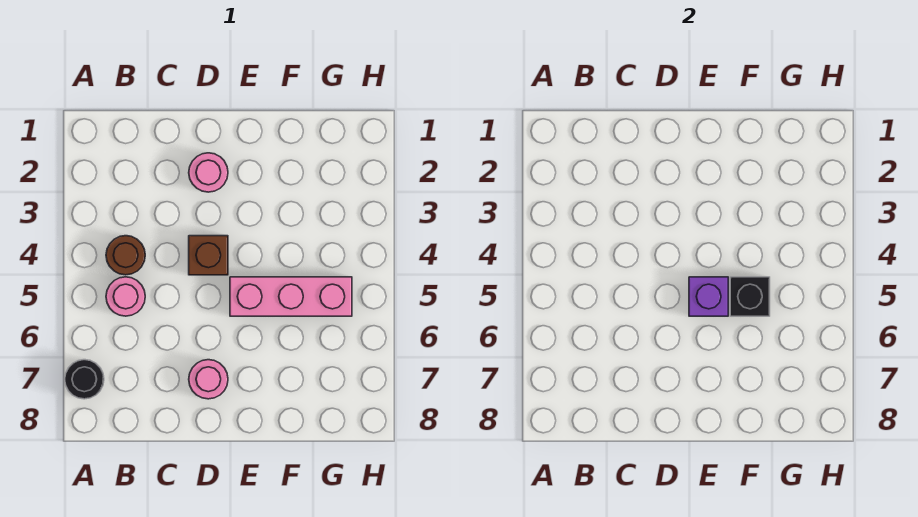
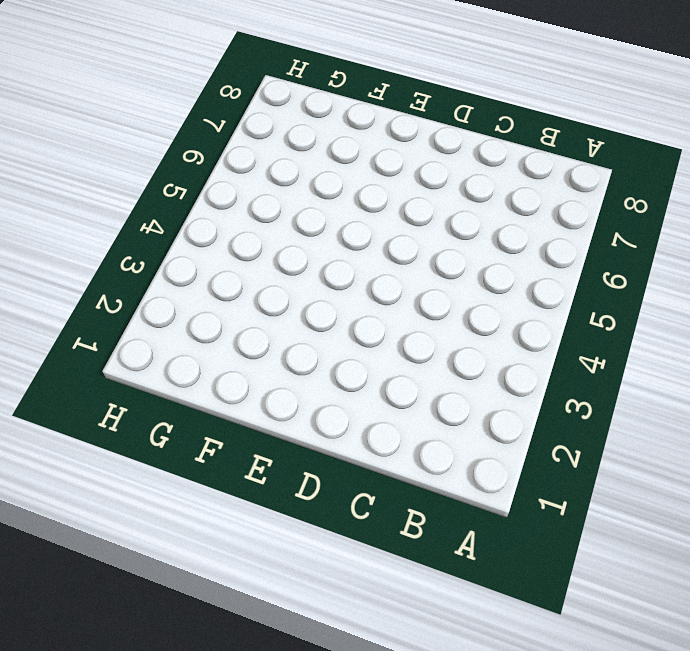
none -> black 1x1 round brick [65,360,104,399]
none -> brown 1x1 round brick [106,236,145,275]

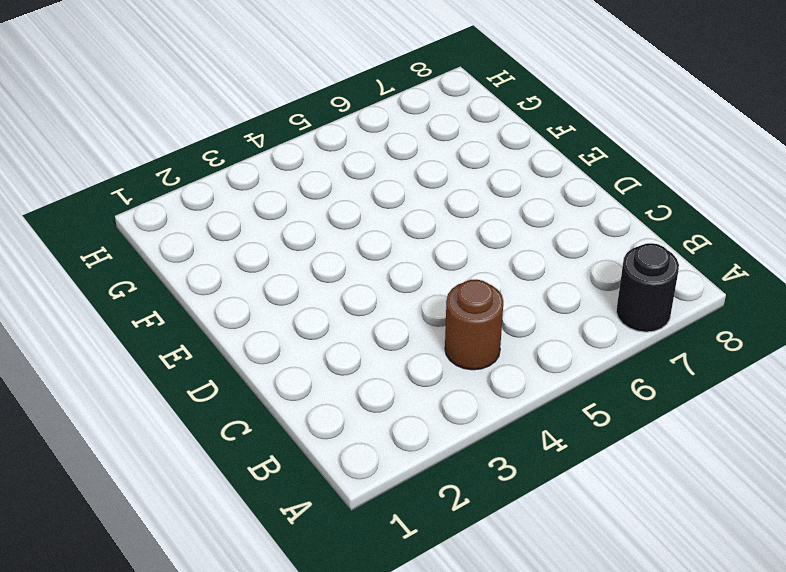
none -> pink 1x1 round brick [106,277,145,316]
none -> pink 1x1 round brick [189,153,228,192]

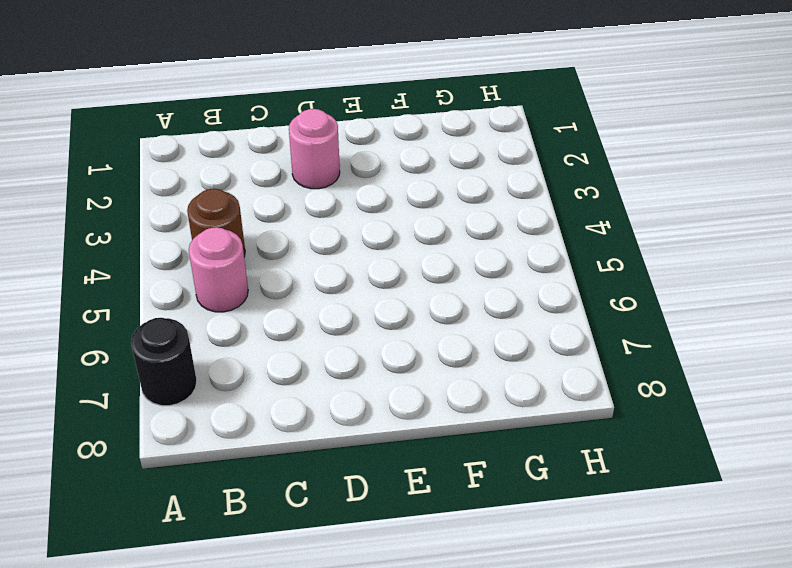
none -> brown 1x1 brick [189,236,228,275]
none -> pink 1x1 round brick [189,360,228,399]

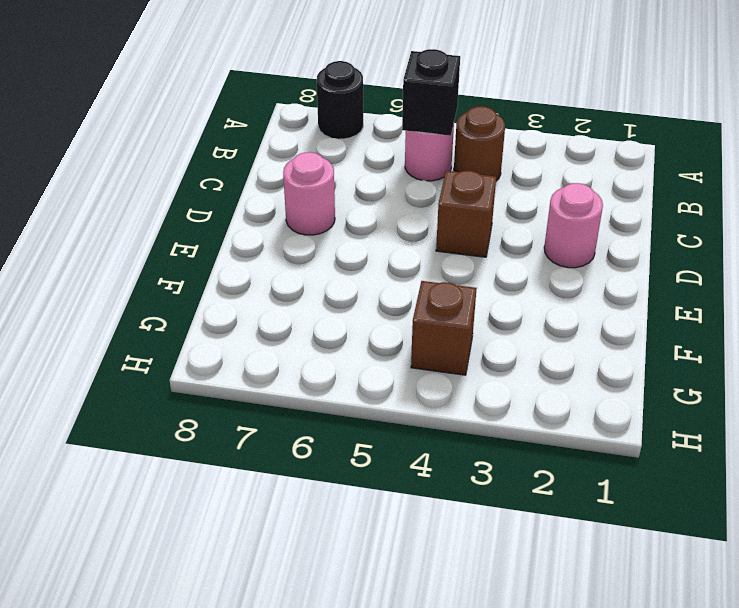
black 1x1 brick [402,49,460,136] -> black 1x1 brick moved to [730,277,770,316]
brown 1x1 brick [411,281,477,375] -> none
none -> pink 1x3 brick [230,277,352,316]
none -> purple 1x1 brick [689,277,728,316]

